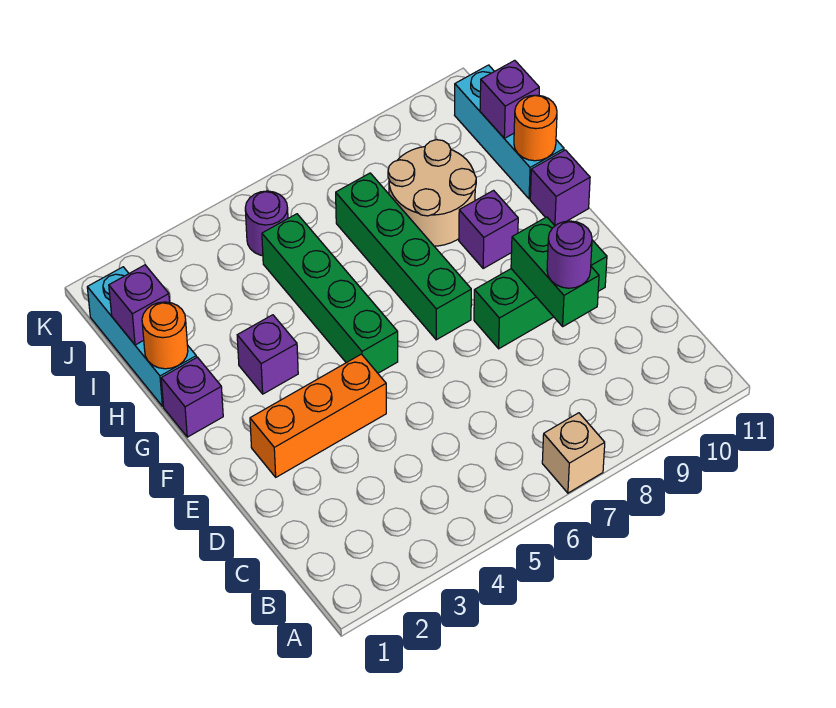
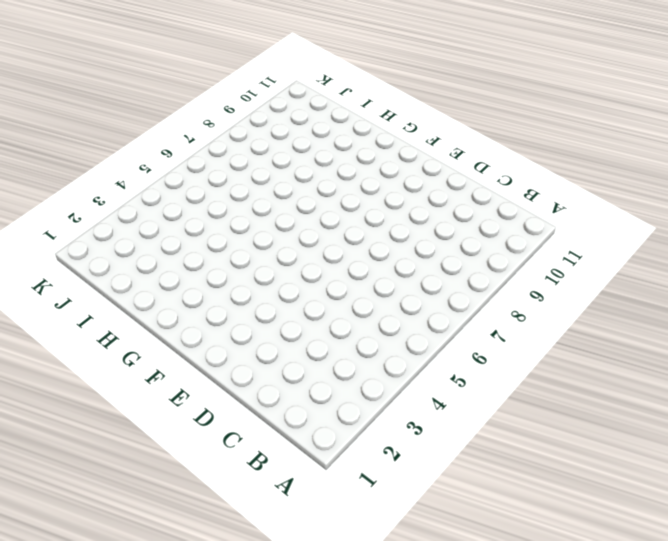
none -> tan 1x1 brick [542,413,605,493]
none -> orange 1x3 brick [250,354,386,477]
none -> green 1x3 brick [474,240,607,349]

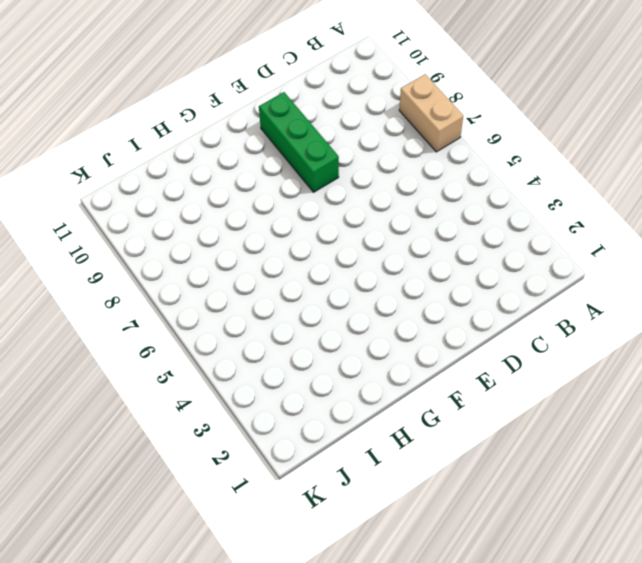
tan 1x2 brick [399,74,463,152] -> tan 1x1 brick [542,413,605,493]
none -> orange 1x3 brick [250,354,386,477]
none -> green 1x4 brick [262,214,398,373]
none -> green 1x4 brick [336,173,471,340]

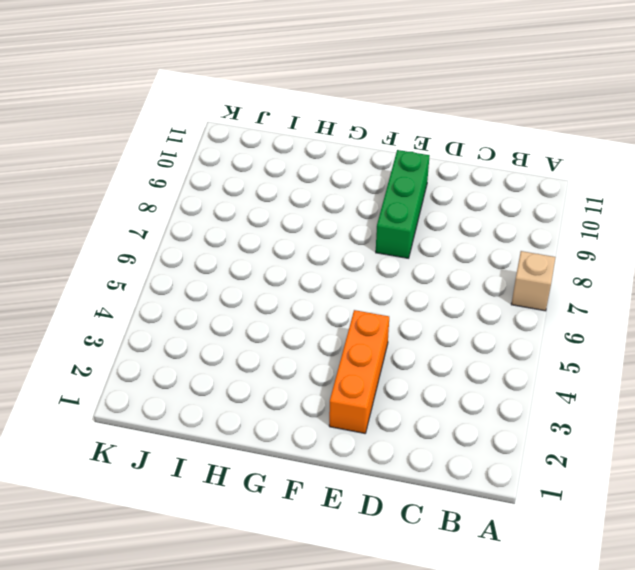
none -> green 1x4 brick [262,214,398,373]
none -> green 1x4 brick [336,173,471,340]
none -> purple 1x1 brick [161,357,223,437]

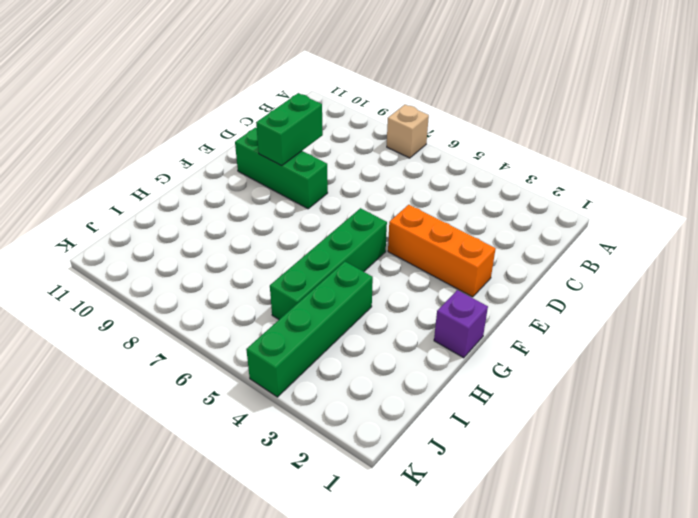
green 1x4 brick [246,262,373,397] -> green 1x4 brick moved to [336,173,471,340]
none -> purple 1x1 brick [237,315,298,394]
none -> purple 1x1 brick [459,190,518,268]
none -> purple 1x1 brick [530,150,590,226]

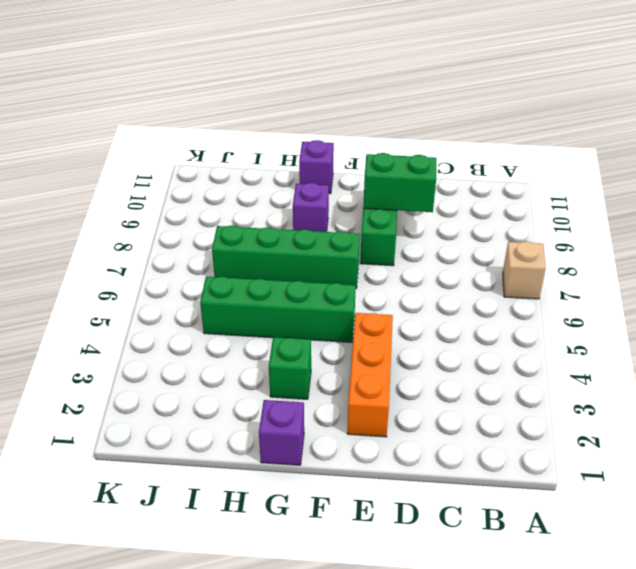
green 1x1 brick [269,337,311,399] -> purple 1x1 brick [237,315,298,394]
none -> cyan 1x3 brick [87,267,196,406]
none -> tan 2x2 round brick [388,140,476,246]
none -> cyan 1x3 brick [455,65,564,199]

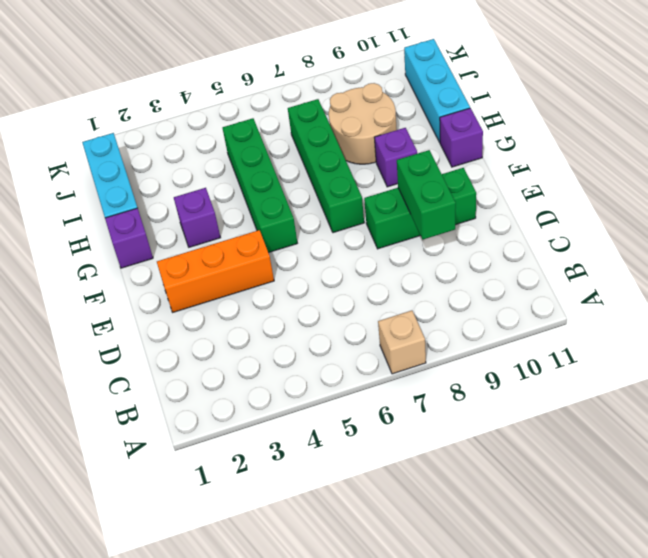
none -> purple 1x1 round brick [245,191,288,256]
none -> orange 1x1 round brick [142,302,188,369]
none -> orange 1x1 round brick [514,95,557,161]

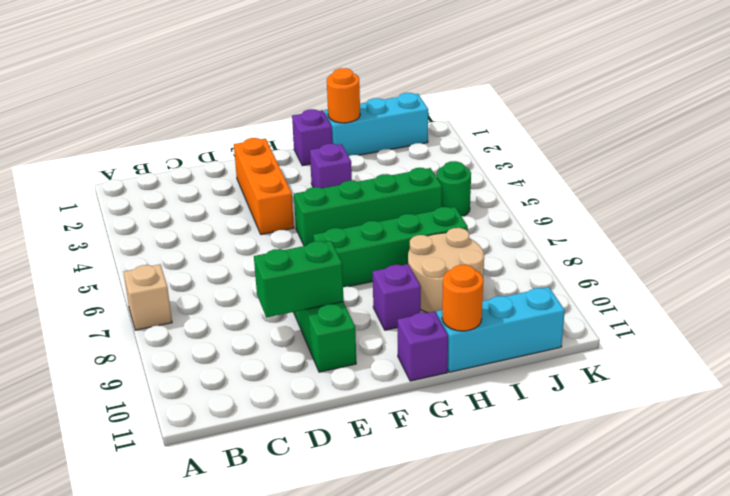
green 1x1 round brick [437,161,471,216] -> purple 1x1 round brick [245,191,288,256]
none -> purple 1x1 brick [109,265,170,345]
none -> purple 1x1 brick [480,60,539,138]
none -> purple 1x1 round brick [547,221,592,288]

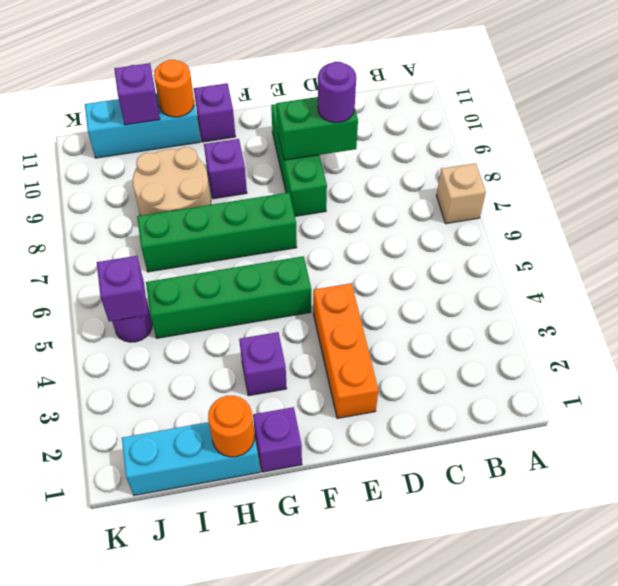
purple 1x1 brick [97,256,148,322] -> purple 1x1 brick moved to [109,265,170,345]

